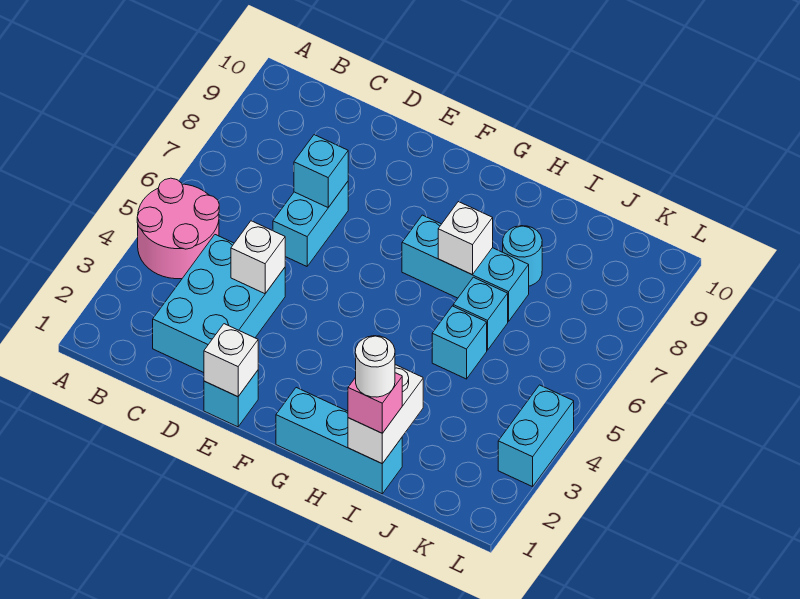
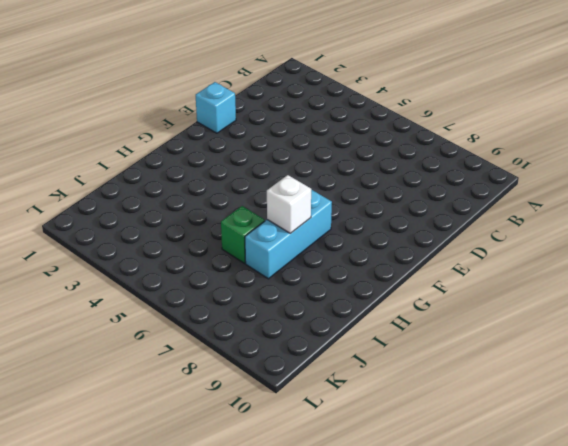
green 1x1 brick [221,206,265,263] -> cyan 1x1 brick [453,277,508,350]
none -> pink 2x2 round brick [137,178,219,279]
none -> cyan 2x3 brick [153,235,285,373]
none -> cyan 1x2 brick [273,182,348,266]

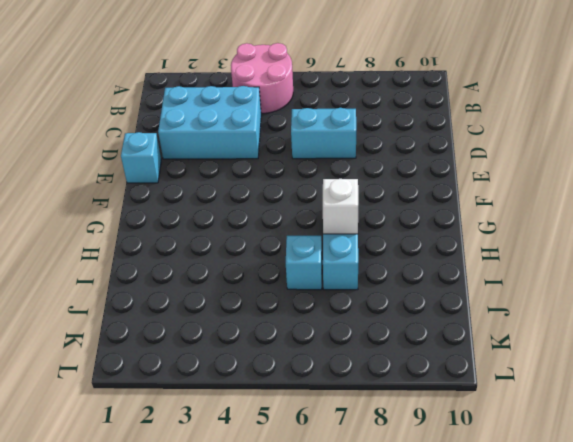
none -> cyan 1x3 brick [276,388,402,494]
none -> cyan 1x1 brick [432,306,487,379]
none -> cyan 1x1 round brick [503,226,542,286]

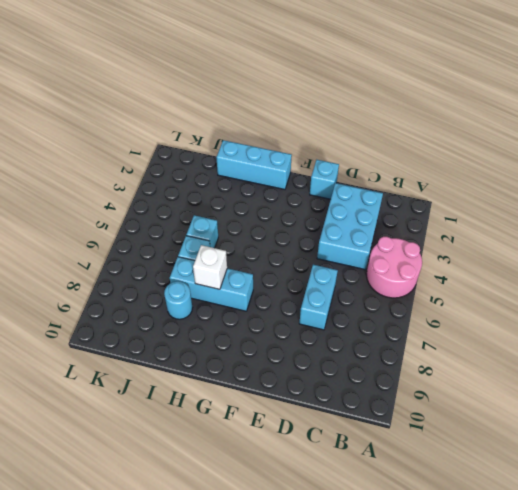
none -> cyan 1x2 brick [498,385,574,487]
none -> white 1x1 brick [231,221,285,294]
none -> cyan 1x1 brick [294,135,348,207]

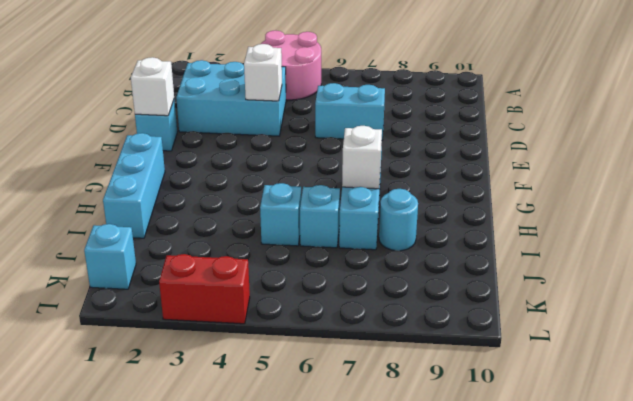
cyan 1x1 brick [84,224,136,289] -> cyan 1x1 brick moved to [294,135,348,207]
red 1x2 brick [159,254,250,324] -> cyan 1x2 brick [498,385,574,487]
none -> white 1x2 brick [348,365,423,464]
none -> pink 1x1 brick [348,373,402,433]
none -> white 1x1 round brick [356,336,395,397]

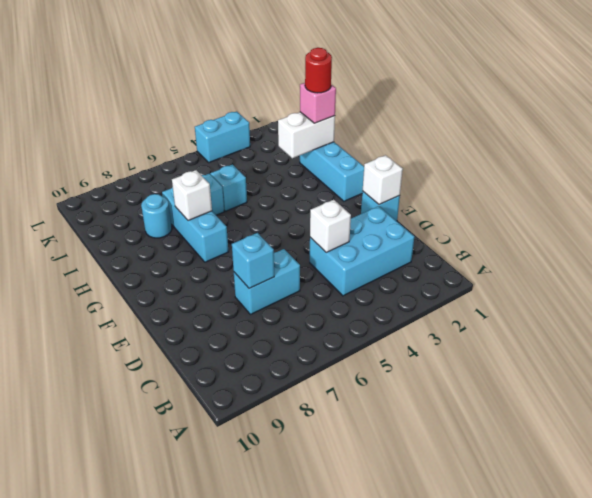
red 1x1 round brick [305,48,332,93] -> white 1x1 round brick [356,336,395,397]
none -> pink 2x2 round brick [137,178,219,279]

